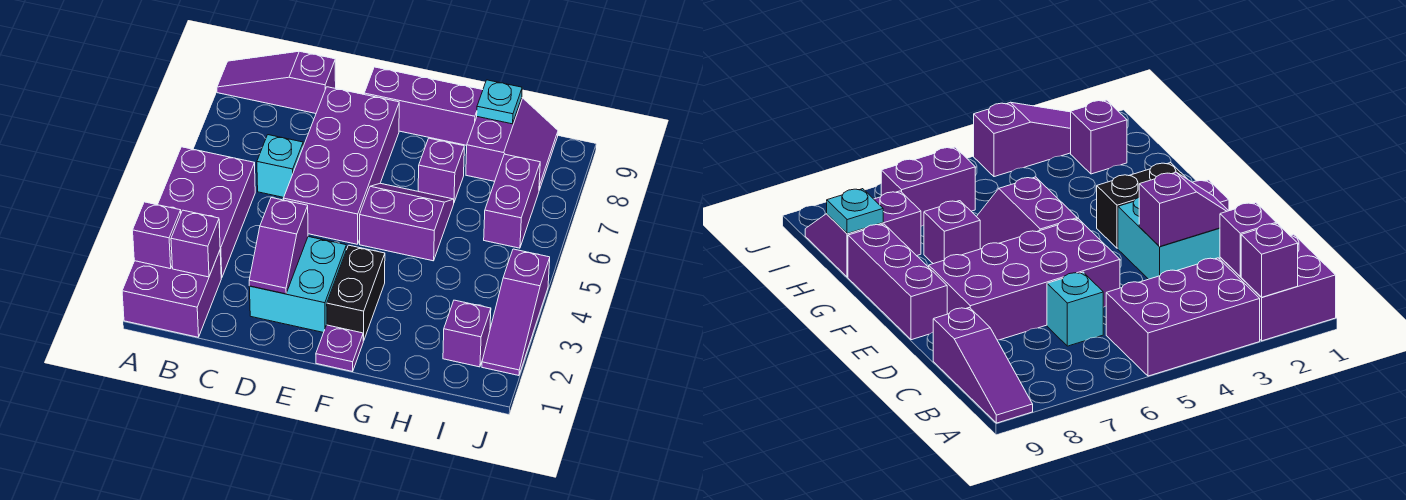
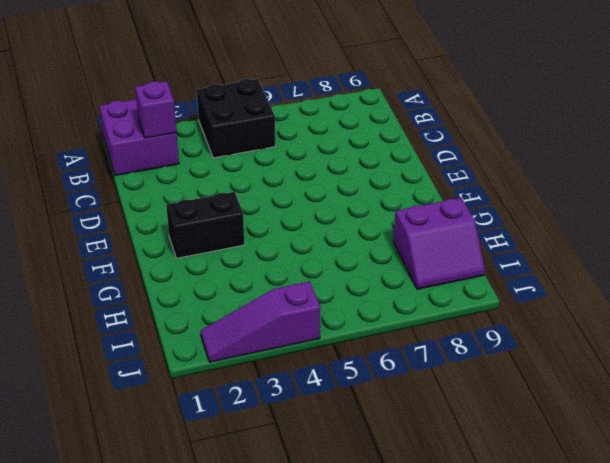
black 2x2 brick [197,79,275,158] -> purple 2x3 brick [158,147,255,278]
none -> purple 1x3 slope [217,51,336,114]
none -> cyan 1x1 brick [257,135,303,197]
none -> cyan 2x2 brick [249,237,346,333]

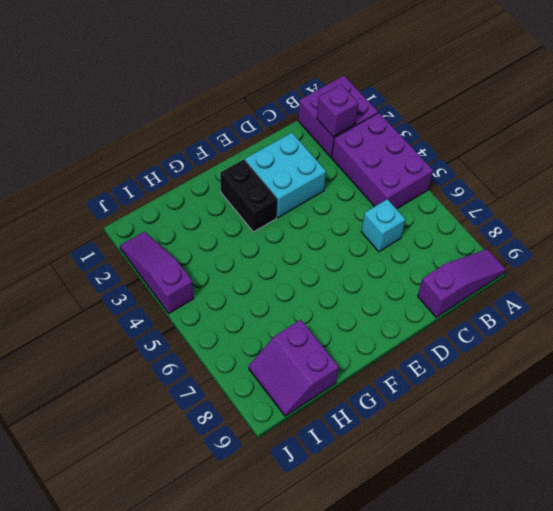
none -> purple 2x4 brick [283,87,399,244]
none -> purple 1x3 brick [364,67,483,145]
none -> purple 1x1 plate [316,325,363,372]

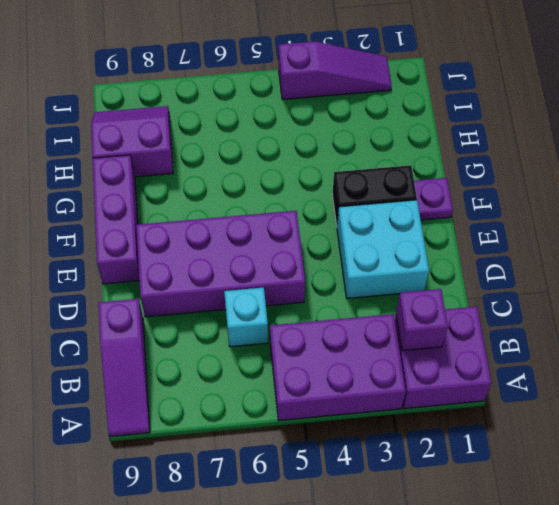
none -> purple 2x2 slope [360,183,454,261]
none -> purple 1x1 brick [418,138,464,202]
none -> purple 1x1 brick [443,300,491,367]

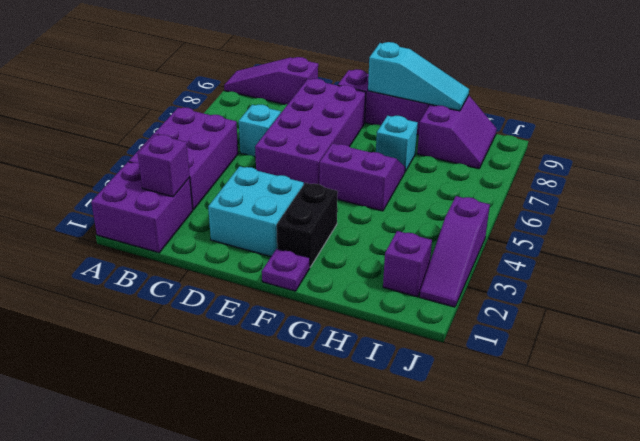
cyan 1x3 slope [368,42,469,111] -> cyan 1x1 plate [477,80,522,124]
cyan 1x1 brick [376,116,418,172] -> purple 1x1 brick [418,138,464,202]
none -> purple 1x2 brick [484,154,540,248]
none -> purple 1x1 brick [133,202,181,269]
none -> purple 1x2 slope [249,198,308,294]

